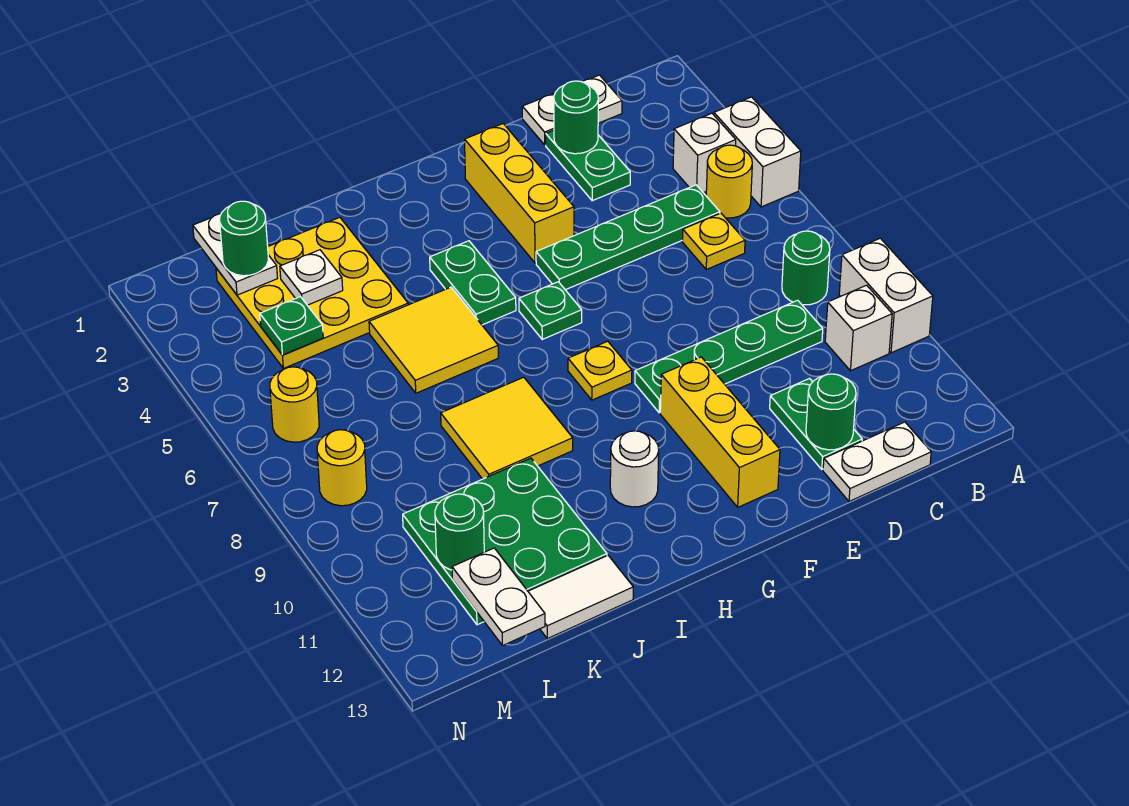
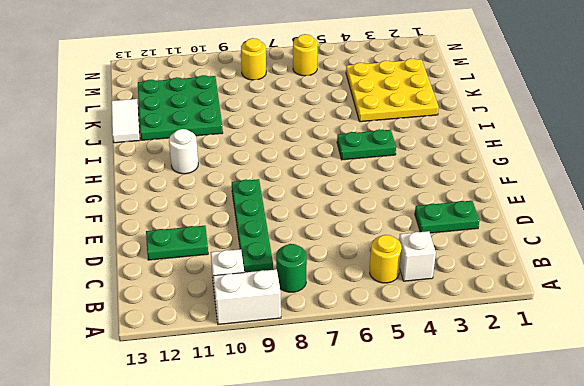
none -> white 1x2 brick [714,97,801,207]
none -> white 1x2 plate [522,75,622,145]
none -> green 1x4 plate [536,185,720,290]
none -> yellow 1x1 plate [682,213,745,269]

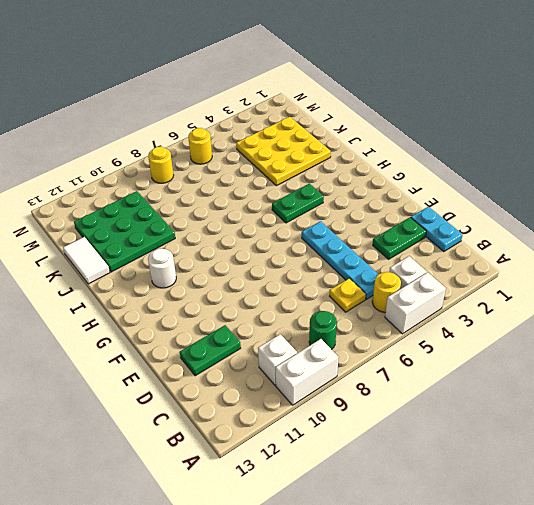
cyan 1x2 plate [411,207,462,252] -> white 1x2 plate [522,75,622,145]
cyan 1x4 plate [302,221,379,299] -> green 1x4 plate [536,185,720,290]
none -> green 1x4 plate [635,300,823,413]
none -> white 1x2 plate [823,422,931,501]
none -> yellow 1x3 brick [465,124,574,263]
none -> yellow 1x3 brick [660,357,780,507]

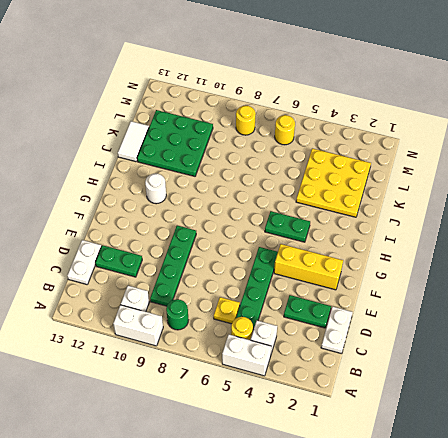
none -> yellow 1x3 brick [660,357,780,507]
none -> green 1x1 plate [519,282,582,339]
none -> yellow 1x1 plate [568,341,632,400]
none -> yellow 2x2 tile [369,287,498,393]

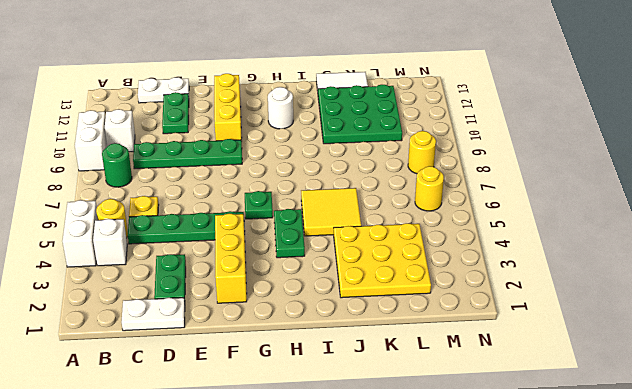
none -> yellow 1x1 plate [568,341,632,400]
none -> yellow 2x2 tile [441,377,573,479]
none -> green 1x1 round brick [554,81,598,154]
none -> green 1x1 round brick [806,374,856,450]

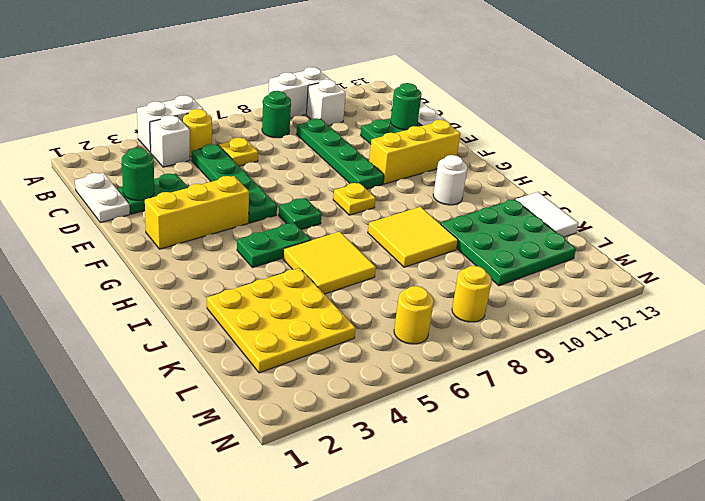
none -> white 1x1 plate [280,250,343,305]
none -> white 1x2 plate [193,214,278,295]
none -> green 1x1 plate [260,297,323,355]
none -> green 1x1 round brick [435,494,484,570]

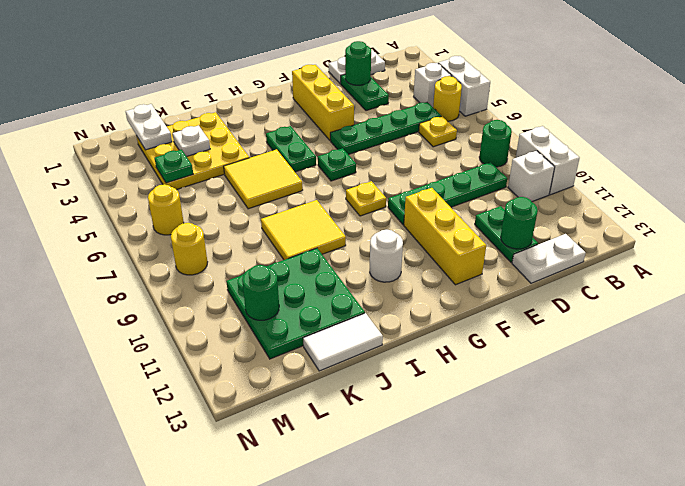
none -> white 1x2 plate [452,548,545,646]
none -> green 1x1 round brick [220,201,268,276]

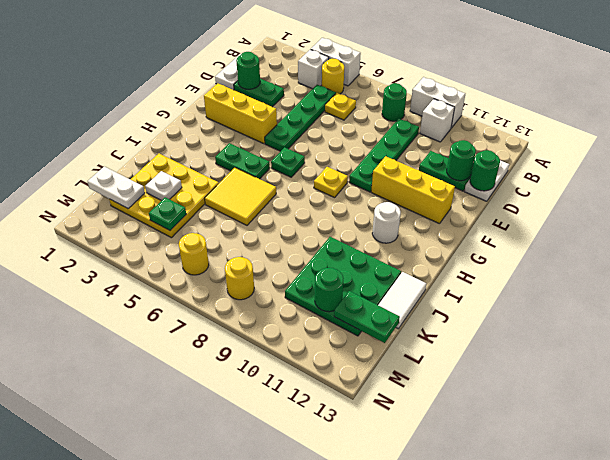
green 1x1 round brick [470,150,500,191] -> green 1x1 round brick moved to [220,201,268,276]
green 1x2 plate [334,291,400,343] -> white 1x2 plate [452,548,545,646]
none -> yellow 2x2 tile [441,377,573,479]

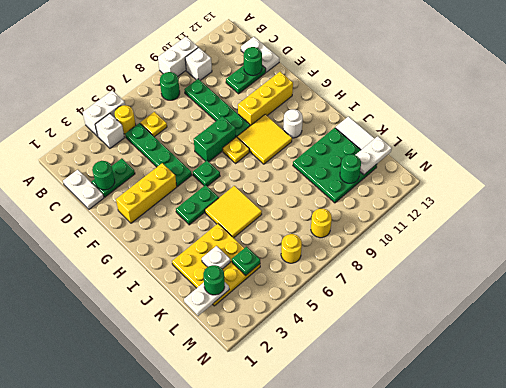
green 1x2 brick [194,116,236,162] -> none
yellow 2x2 tile [237,114,292,164] -> yellow 2x2 tile moved to [441,377,573,479]

